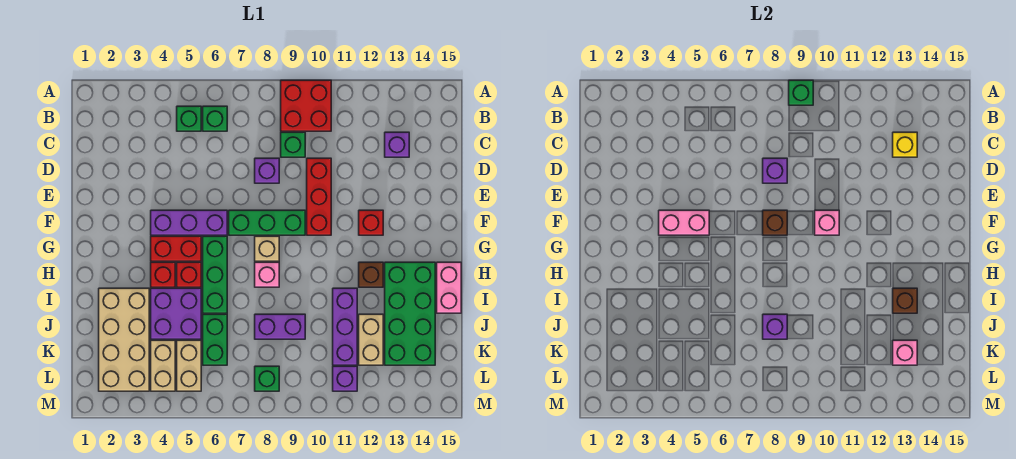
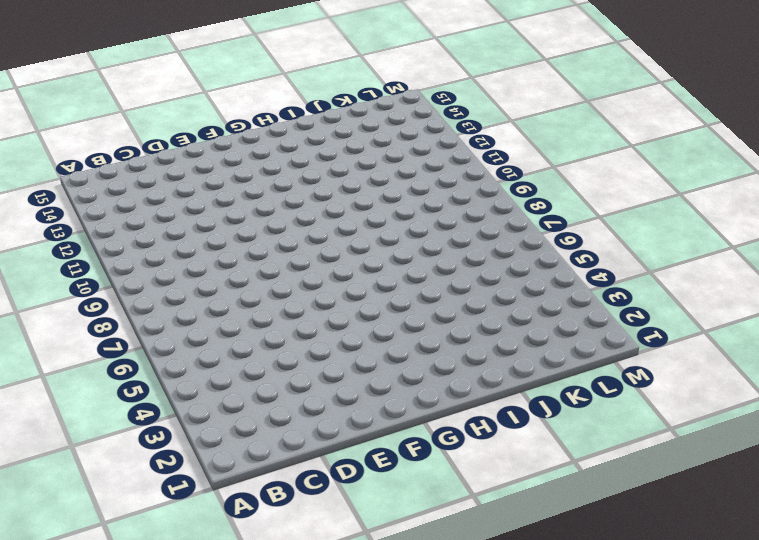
none -> red 2x2 brick [281,80,331,131]
none -> green 1x1 brick [177,106,201,131]
none -> green 1x1 brick [203,106,227,131]
none -> green 1x1 brick [281,132,305,157]

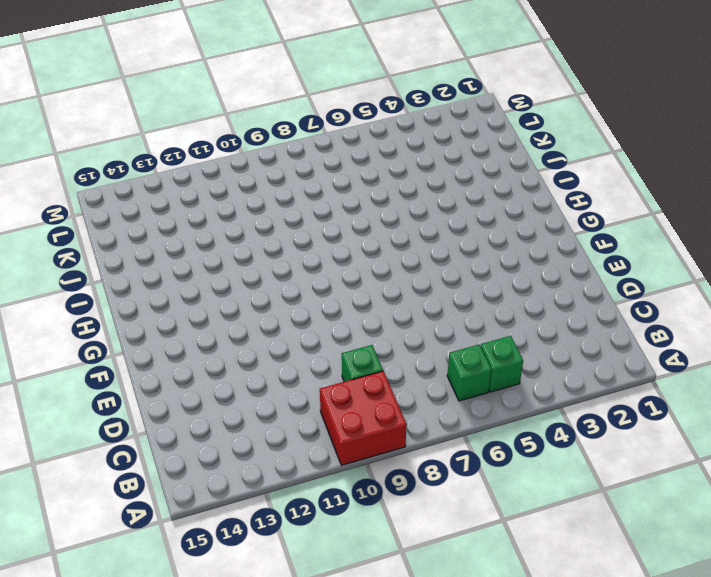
none -> purple 1x1 brick [385,132,409,157]
none -> purple 1x1 brick [255,158,279,183]
none -> red 1x3 brick [307,158,331,235]
none -> purple 1x3 brick [151,210,227,235]

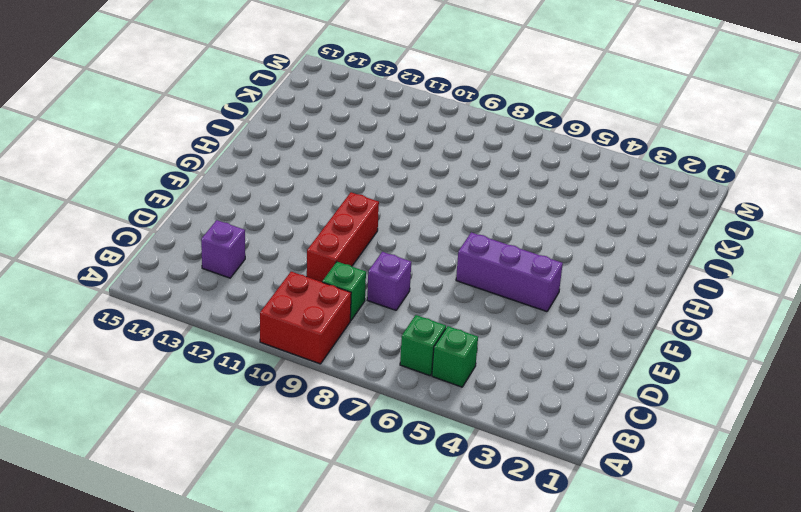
none -> green 1x3 brick [229,210,305,235]
none -> red 1x1 brick [359,210,383,235]
none -> red 1x2 brick [151,236,201,261]
none -> green 1x3 brick [203,236,227,313]

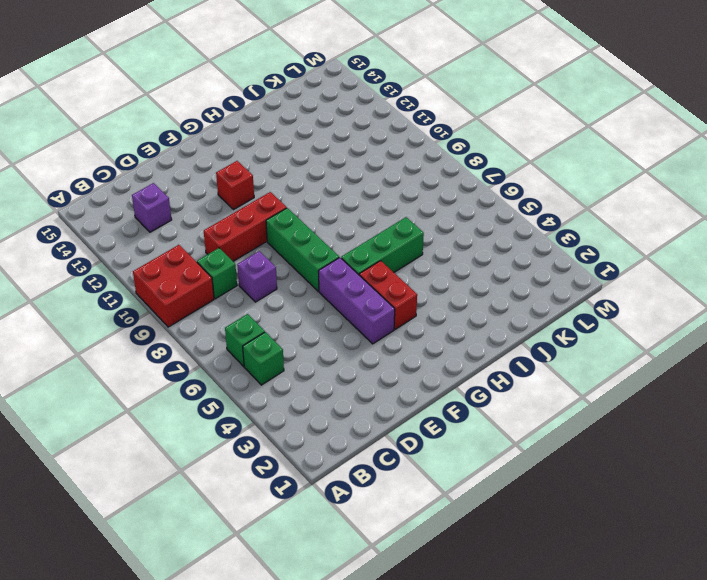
none -> tan 1x1 brick [255,236,279,261]
none -> red 1x1 brick [151,262,175,287]
none -> red 1x1 brick [177,262,201,287]
none -> pink 1x1 brick [255,262,279,287]

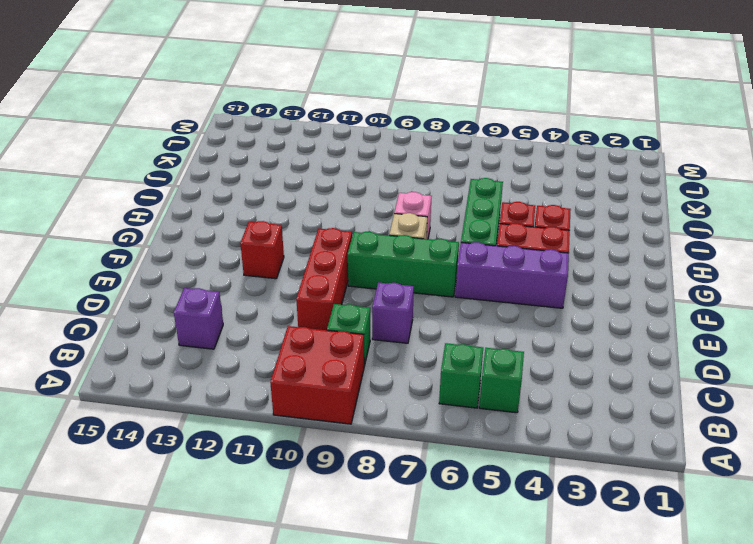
none -> brown 1x1 brick [359,262,383,287]
none -> green 2x4 brick [385,262,435,365]
none -> pink 1x2 brick [437,262,461,313]
none -> tan 2x4 brick [99,288,149,391]

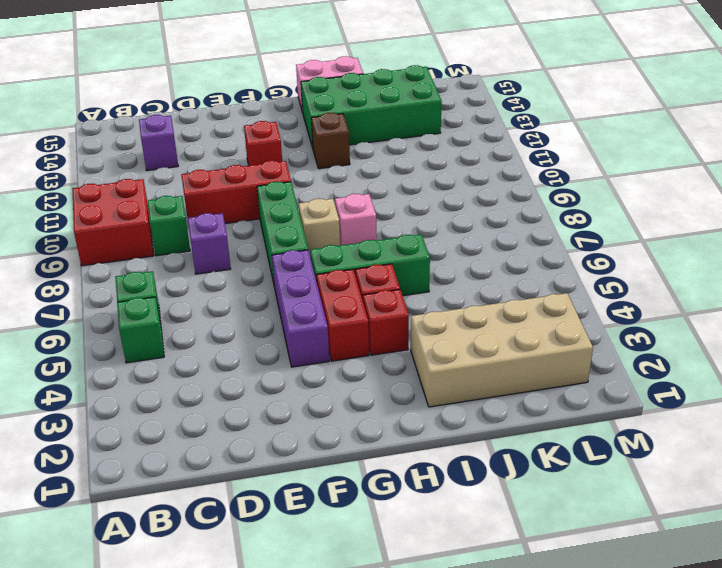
none -> purple 2x2 brick [151,288,201,339]
none -> purple 1x3 brick [333,288,357,365]
none -> green 1x2 brick [203,314,227,365]
none -> purple 1x2 brick [255,314,305,339]

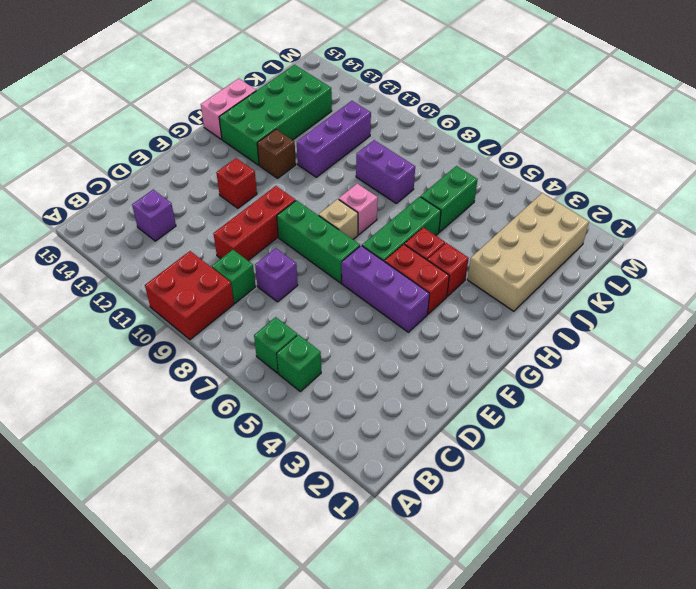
none -> purple 2x2 brick [151,288,201,339]
none -> tan 1x2 brick [359,314,383,365]
none -> tan 1x2 brick [151,340,175,391]
none -> tan 1x2 brick [177,340,201,391]

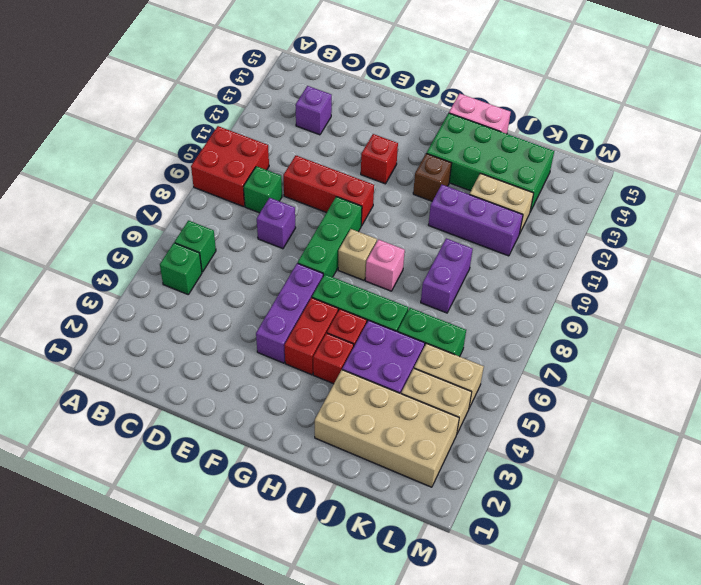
none -> green 1x1 brick [255,366,279,391]
none -> purple 1x1 brick [333,366,357,391]
none -> green 1x1 brick [789,80,813,105]
none -> yellow 1x1 brick [893,132,917,157]

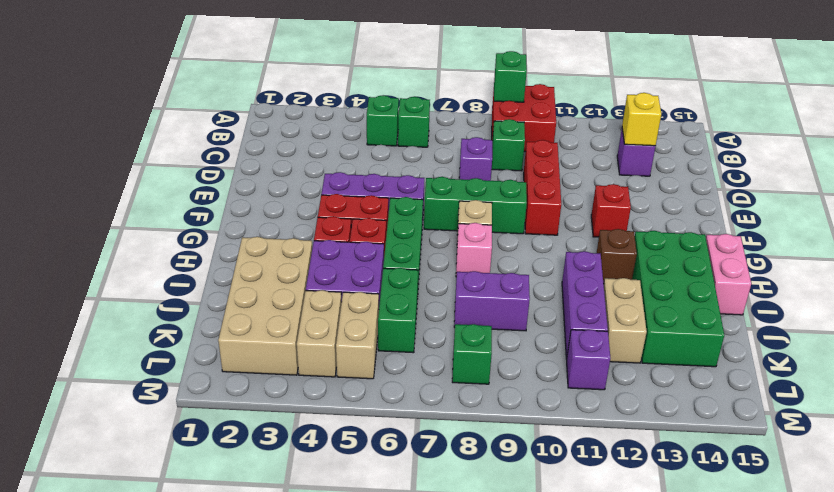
none -> purple 1x1 brick [763,158,787,183]
none -> pink 1x2 brick [659,210,709,235]
none -> brown 1x1 brick [763,210,787,235]
none -> pink 1x1 brick [815,210,839,235]

